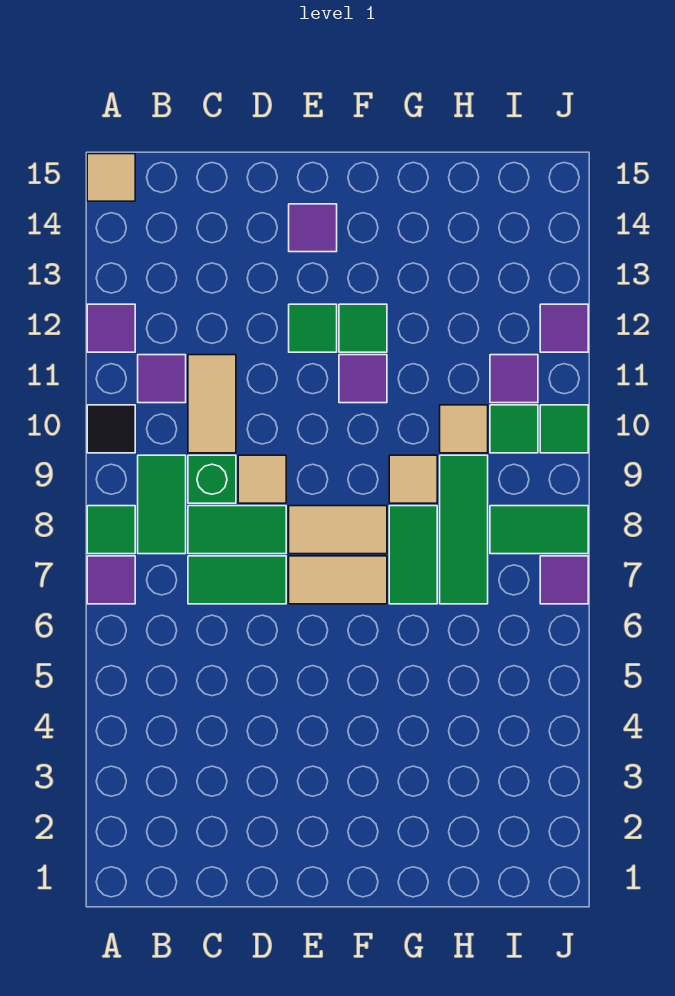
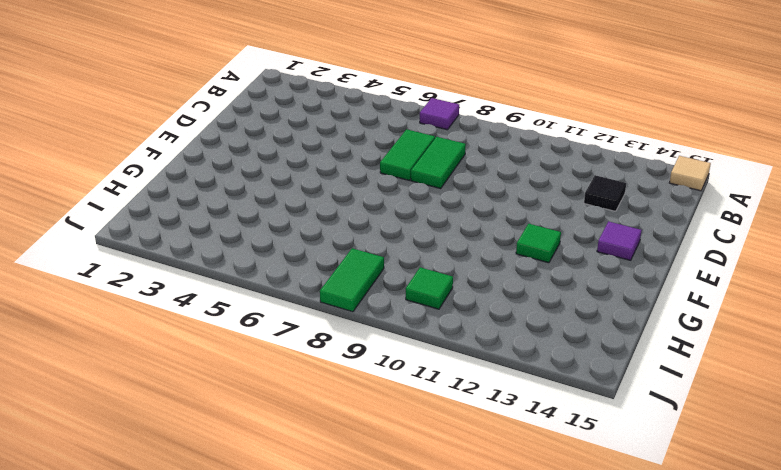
black 1x1 tile [584,175,626,211] -> black 1x1 tile moved to [87,405,135,453]
none -> green 1x1 tile [87,506,135,554]
none -> purple 1x1 tile [87,304,135,352]
none -> green 1x2 tile [138,455,186,554]

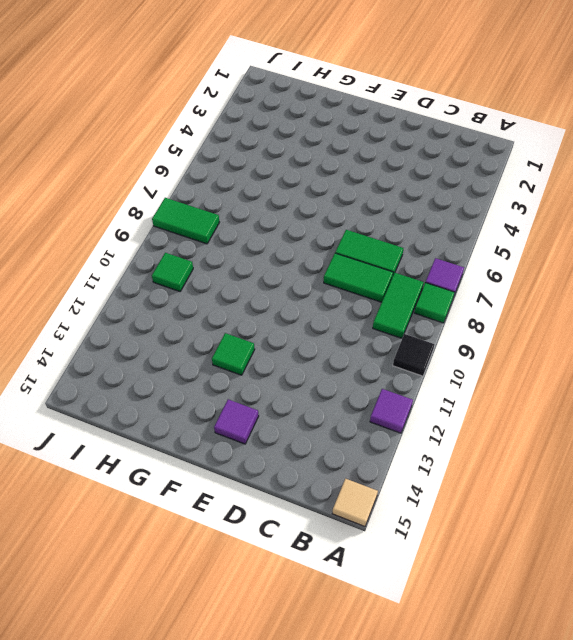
none -> purple 1x1 tile [138,355,186,403]
none -> green 1x1 brick [188,455,236,503]
none -> tan 1x2 tile [188,355,236,453]

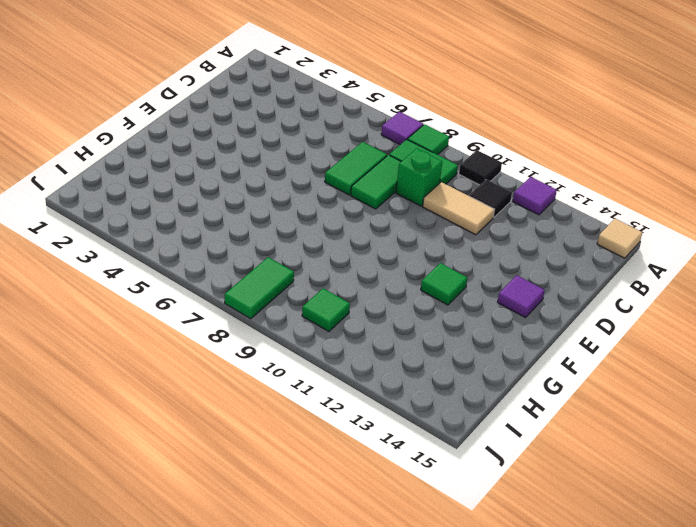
black 1x1 tile [469,179,512,218] -> purple 1x1 tile [138,355,186,403]
none -> tan 1x1 tile [238,455,286,503]
none -> tan 1x2 tile [289,556,387,604]
none -> tan 1x2 tile [289,506,387,554]

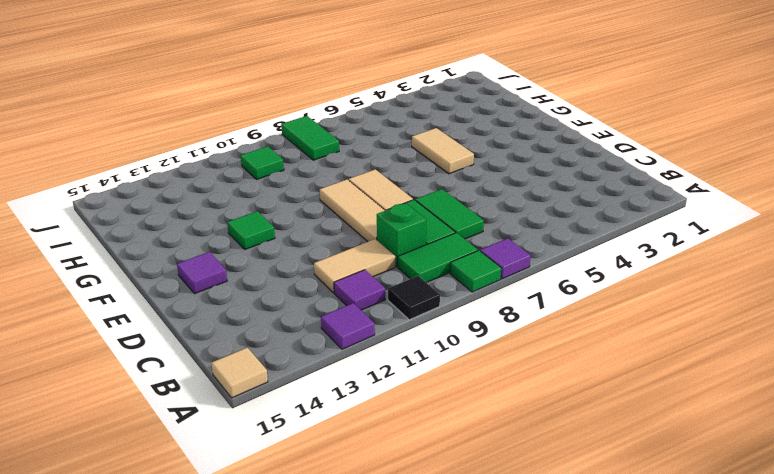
tan 1x3 tile [320,180,385,242] -> tan 1x1 tile [238,455,286,503]
tan 1x2 tile [412,128,474,174] -> tan 1x2 tile moved to [289,556,387,604]
none -> green 1x1 tile [289,304,337,352]
none -> purple 1x1 tile [339,355,387,403]
none -> green 1x2 tile [389,506,437,604]

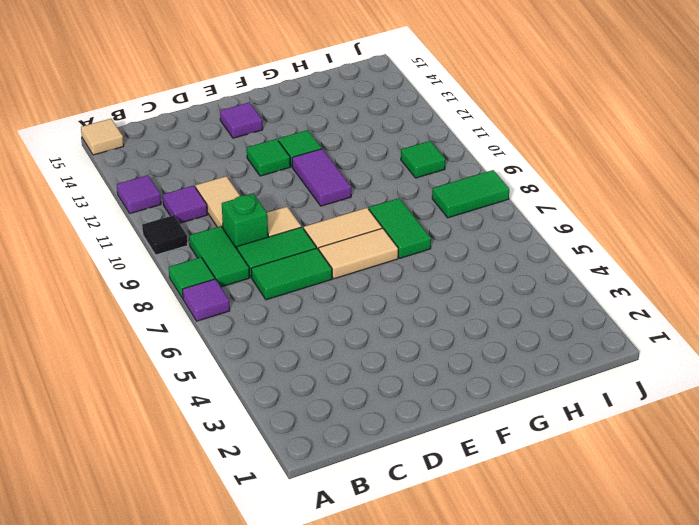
purple 1x2 tile [292,149,351,206] -> purple 1x1 tile [339,355,387,403]
none -> tan 1x1 tile [389,455,437,503]
none -> green 1x3 tile [440,455,488,604]
none -> tan 1x1 tile [440,405,488,453]

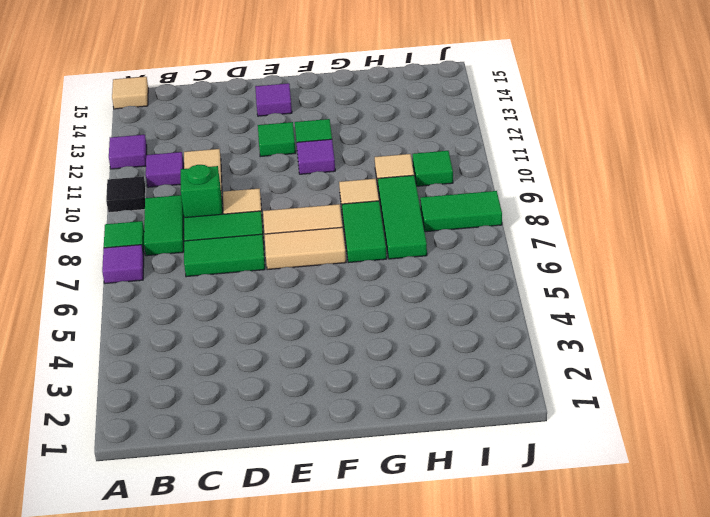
none -> purple 1x1 tile [490,355,538,403]
none -> purple 1x1 tile [540,556,588,604]
none -> green 1x1 tile [540,405,588,453]

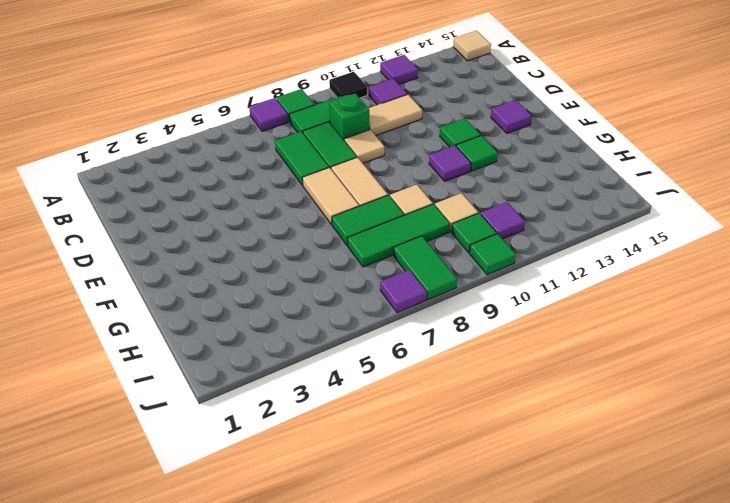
none -> purple 1x1 tile [540,304,588,352]

